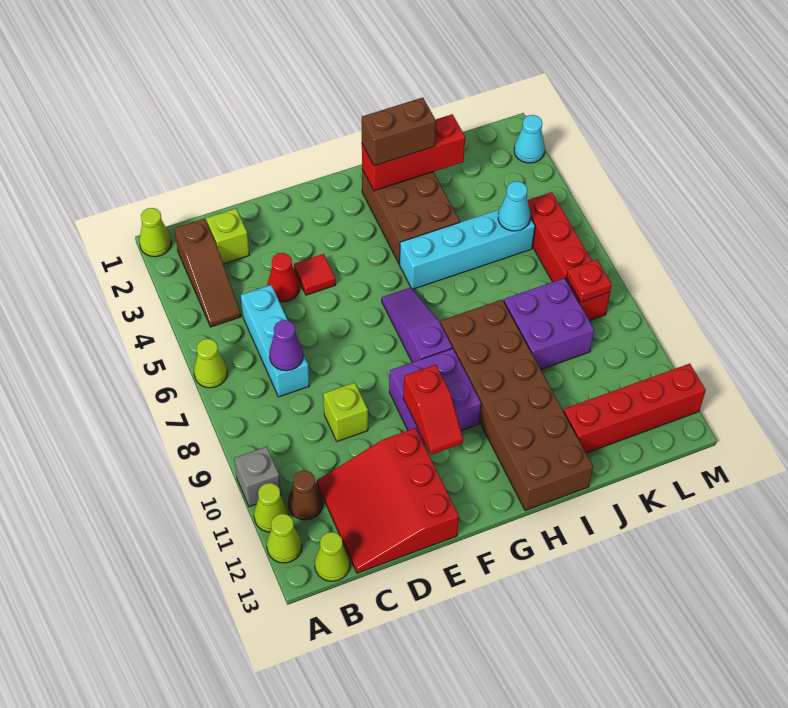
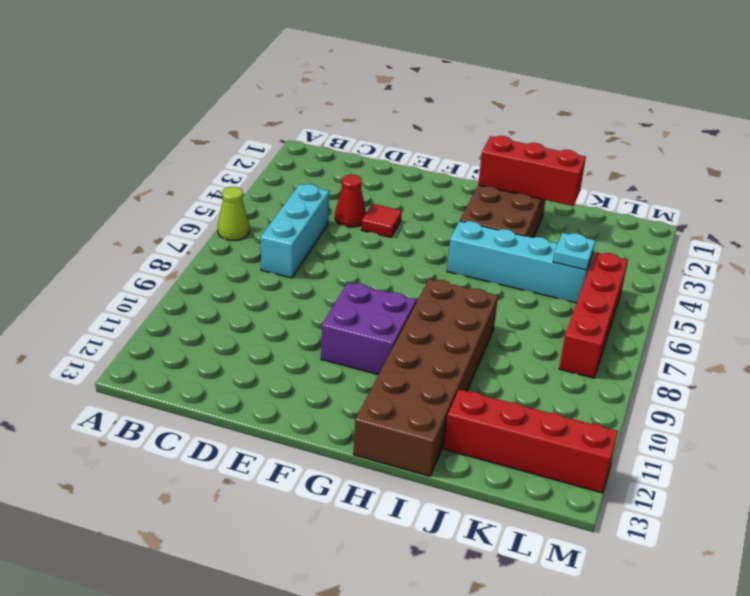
cyan 1x1 plate [553,233,595,270] -> cyan 1x1 cone [498,181,530,231]
none -> lime 1x1 cone [139,208,171,257]
none -> grey 1x1 brick [234,447,281,507]
none -> lime 1x1 cone [254,483,289,532]

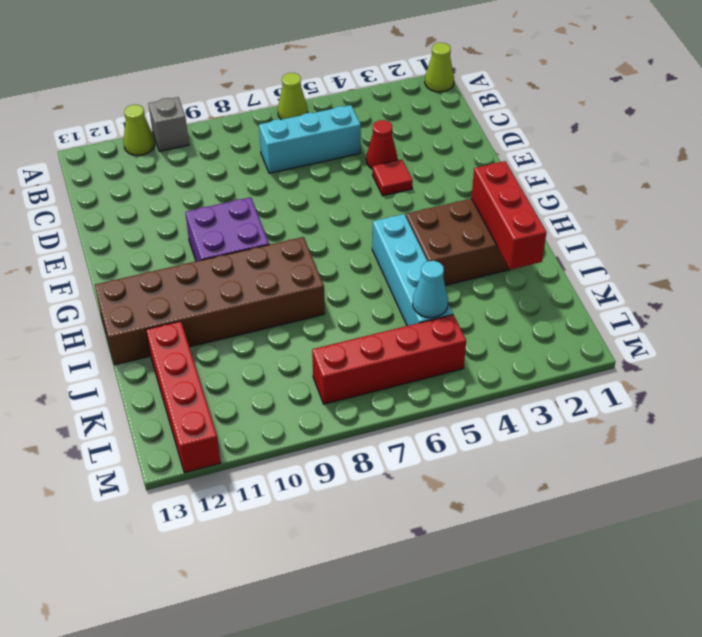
none -> lime 1x1 cone [267,514,302,563]
none -> brown 1x3 slope [174,219,241,327]
none -> brown 1x1 cone [288,471,323,520]

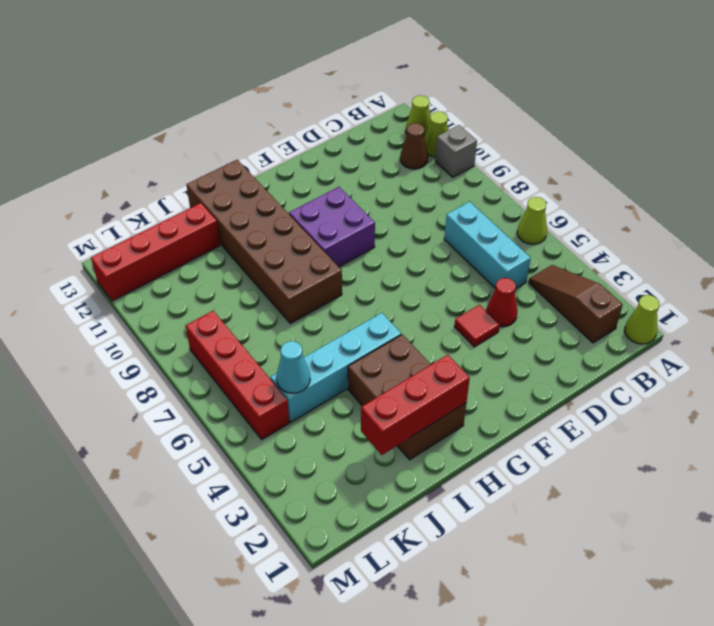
none -> lime 1x1 cone [315,532,350,581]
none -> lime 1x1 brick [206,208,249,264]
none -> red 3x3 slope [317,428,459,573]

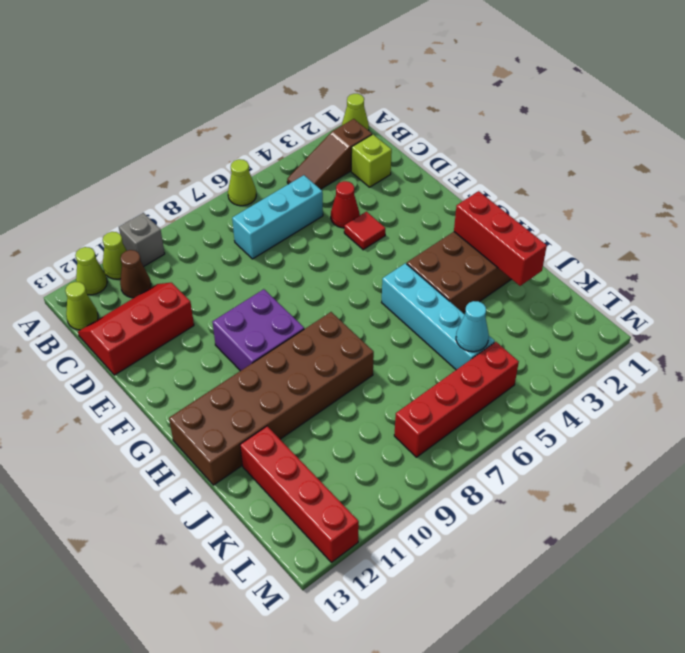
red 2x3 slope [78,283,194,375] -> red 3x3 slope [317,428,459,573]
none -> lime 1x1 brick [323,382,368,442]
none -> purple 1x3 slope [382,287,452,362]
none -> purple 2x2 brick [504,278,594,369]

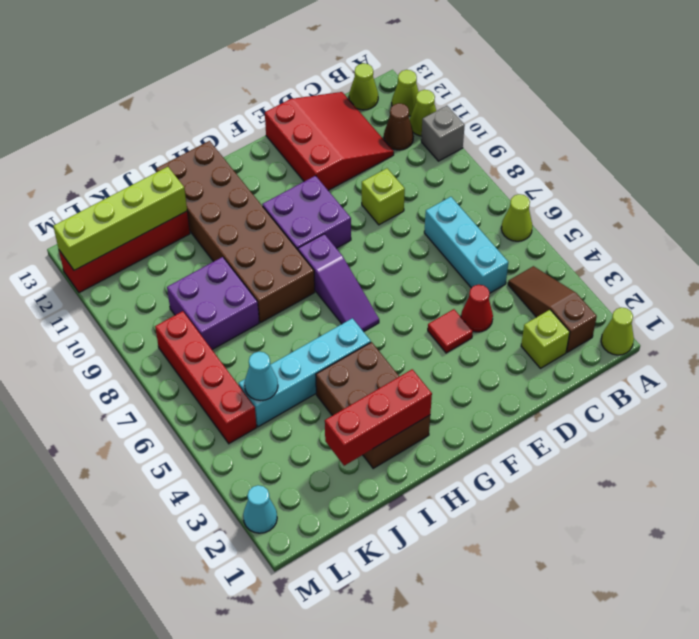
lime 1x4 brick [53,167,187,270] -> none
none -> purple 1x1 cone [269,320,303,371]
none -> red 1x2 slope [403,365,463,455]
none -> red 1x1 plate [567,260,612,302]

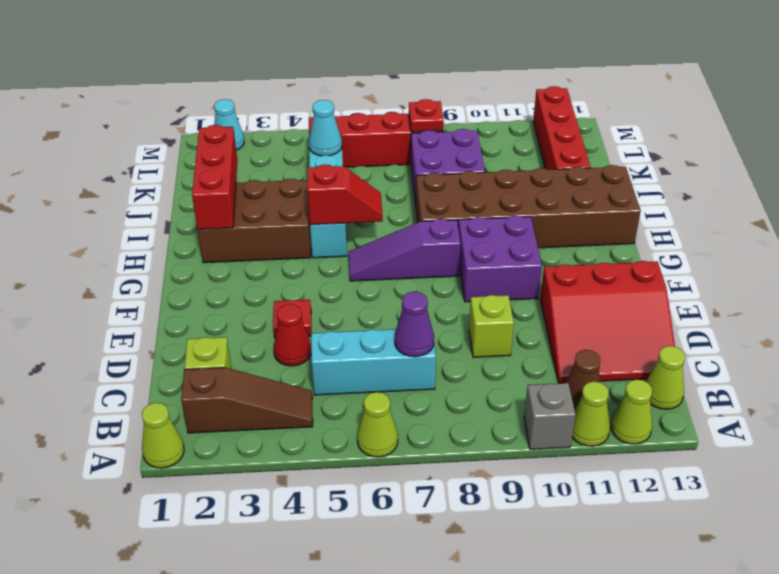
red 1x2 slope [307,165,383,225] -> red 1x2 slope moved to [403,365,463,455]
none -> brown 1x2 brick [362,98,436,166]

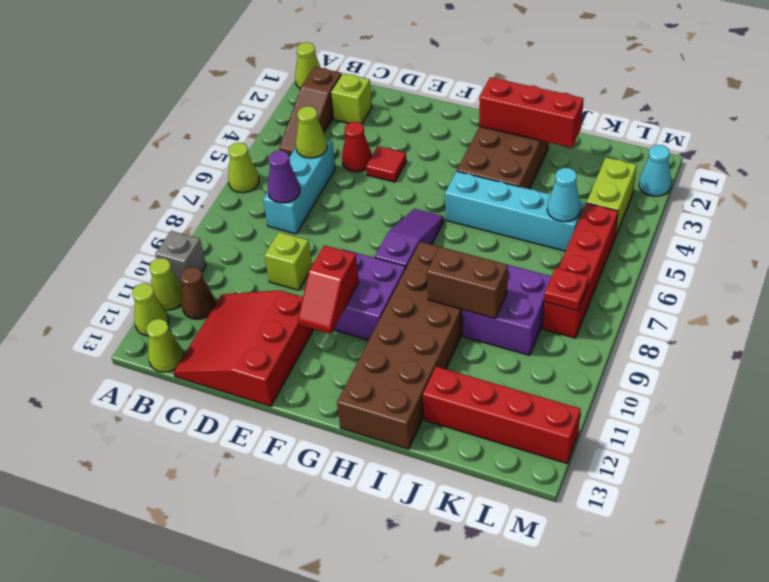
lime 1x1 cone [296,106,327,158] -> none
brown 1x2 brick [427,247,508,318] -> brown 1x2 brick moved to [362,98,436,166]
lime 1x2 brick [587,158,637,237] -> none

